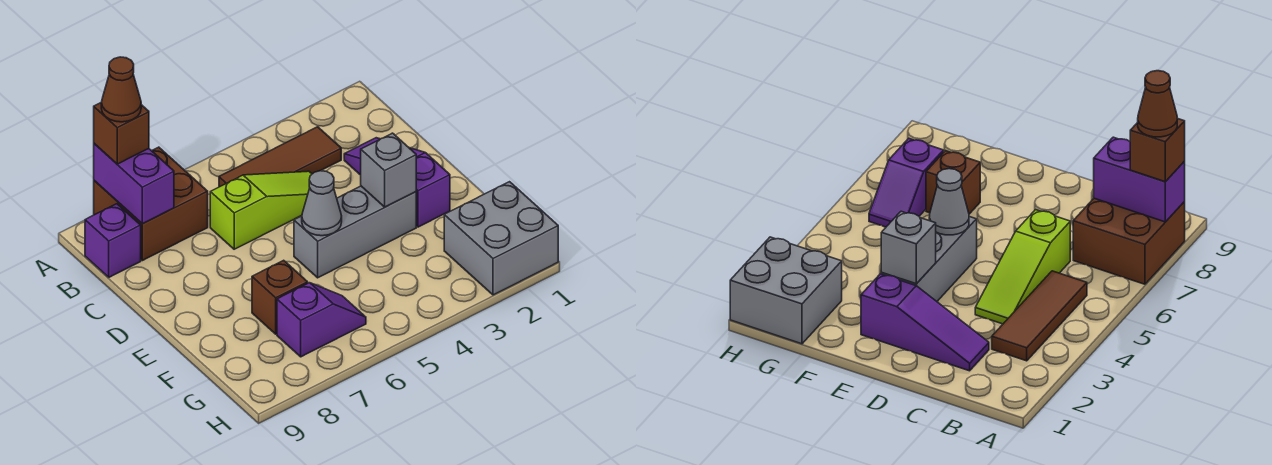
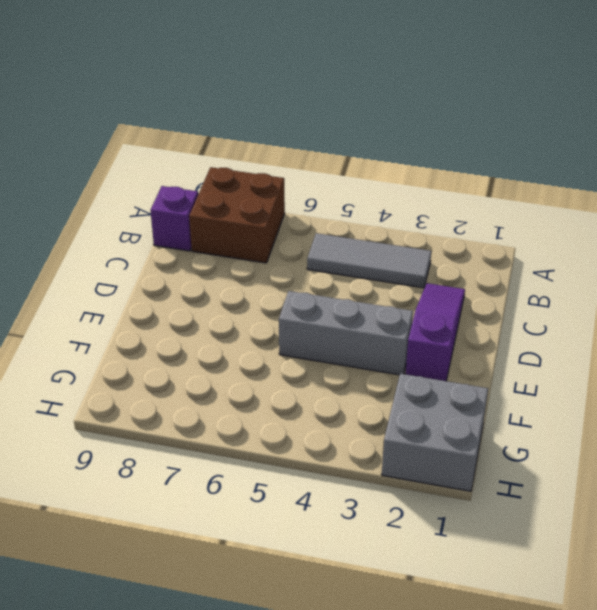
grey 1x3 tile [307,233,431,288] -> brown 1x3 tile [219,127,341,187]
none -> lime 1x3 slope [210,171,312,249]
none -> brown 1x1 brick [252,260,308,334]
none -> purple 1x2 slope [277,283,366,357]

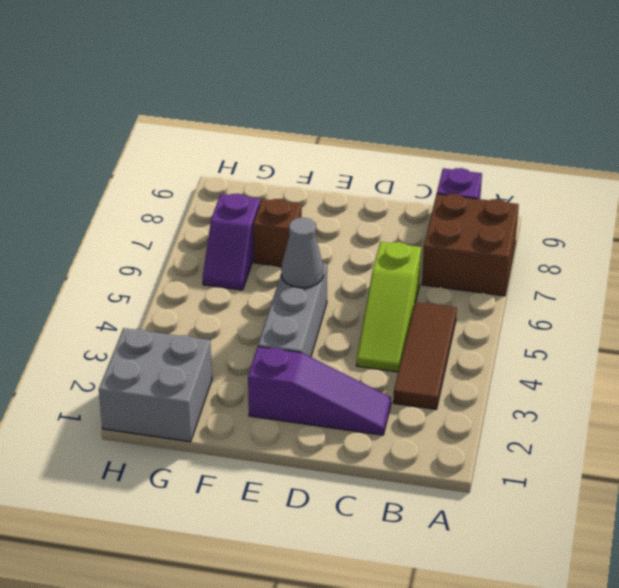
none -> purple 1x2 brick [94,144,174,224]
none -> grey 1x1 brick [361,133,416,207]
none -> brown 1x1 brick [94,103,149,164]

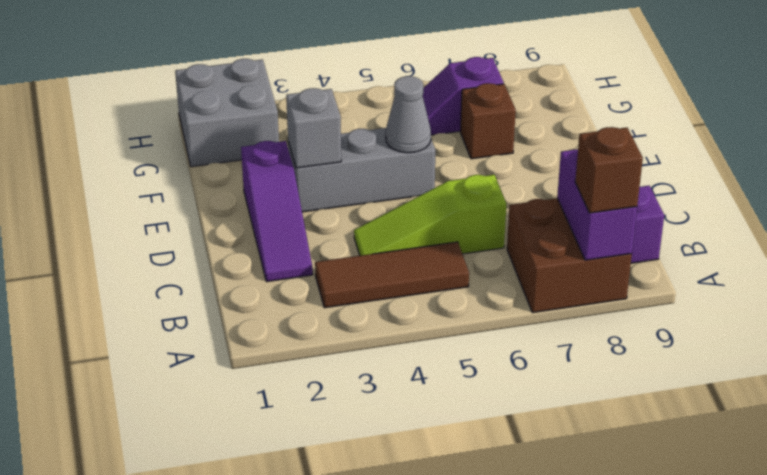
none -> brown 1x1 cone [101,57,141,122]

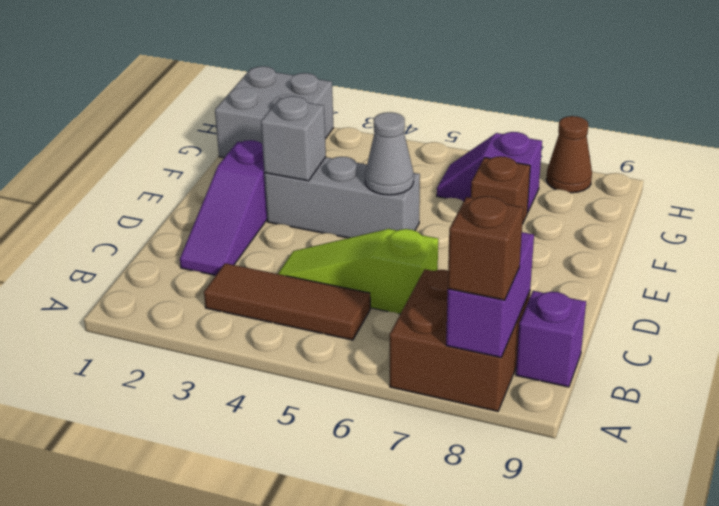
brown 1x1 cone [546,116,592,193] -> brown 1x1 cone moved to [101,57,141,122]

